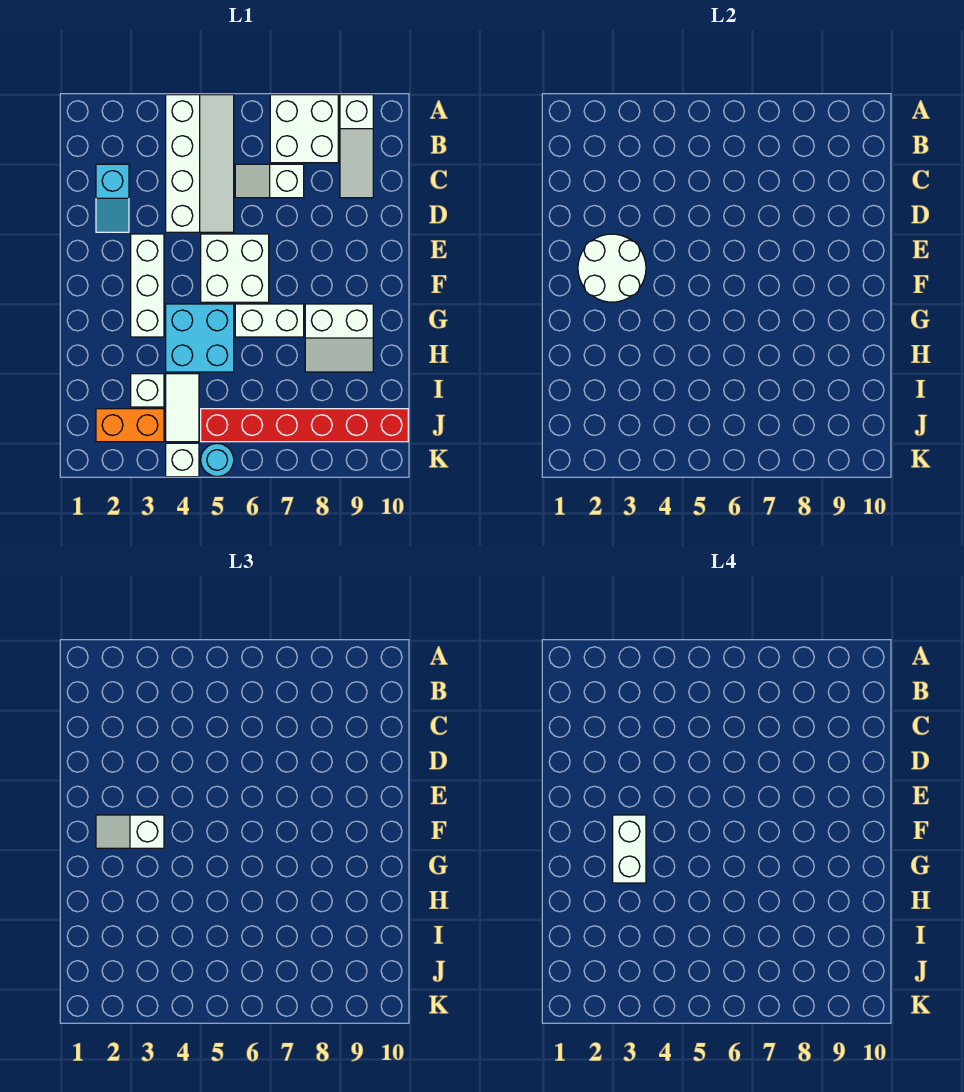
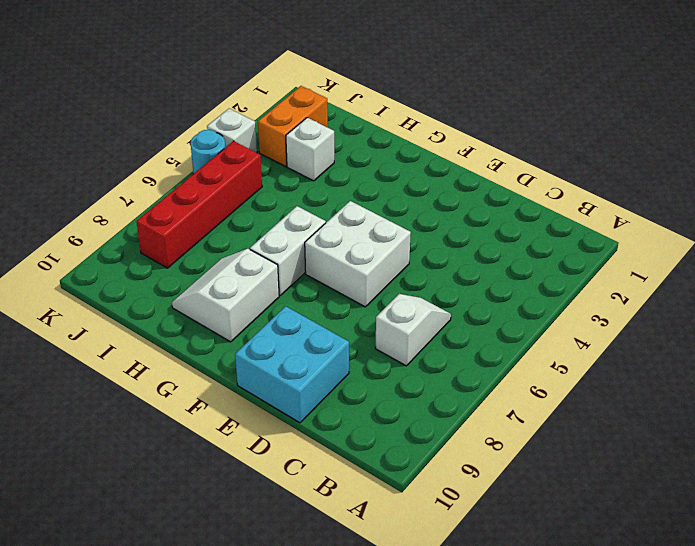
cyan 2x2 brick [235,306,349,423] -> cyan 2x2 brick moved to [166,304,234,372]
red 1x4 brick [136,141,262,268] -> red 1x6 brick [201,409,408,442]
none -> white 2x4 slope [166,95,234,232]
none -> white 2x2 brick [270,95,338,163]
none -> white 1x3 slope [340,95,373,198]

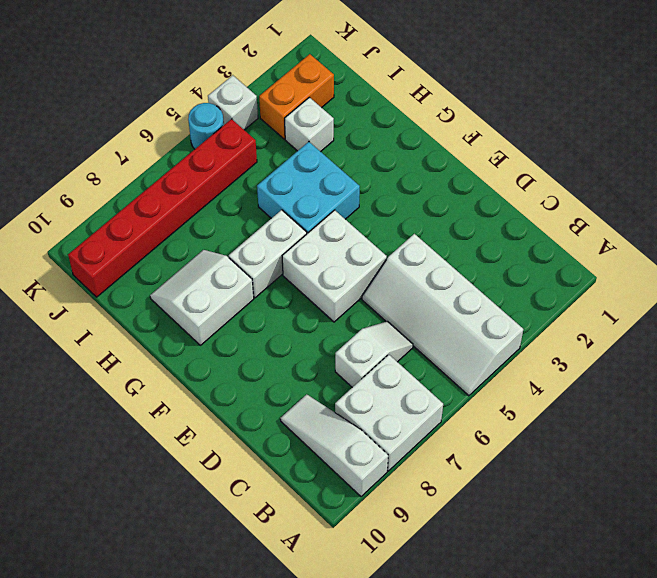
none -> cyan 1x2 slope [96,164,129,232]
none -> white 1x3 brick [131,234,164,337]
none -> white 1x2 tile [166,374,199,442]

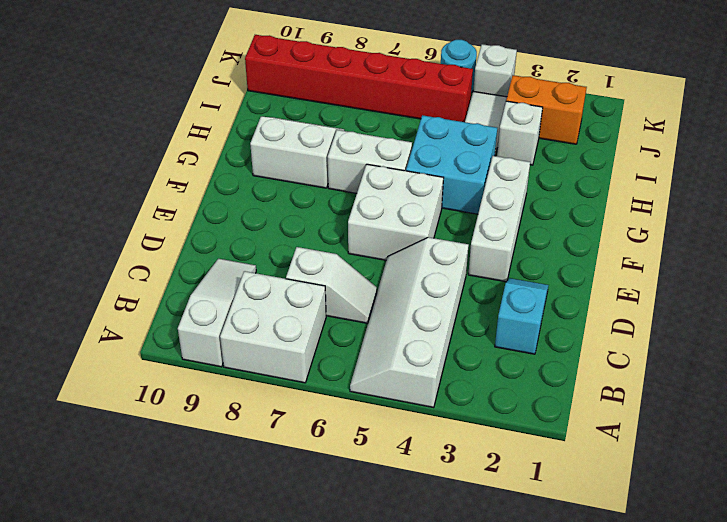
none -> white 2x2 round brick [578,234,646,302]
none -> white 1x2 slope [96,815,164,848]
none -> white 1x2 brick [613,815,646,883]

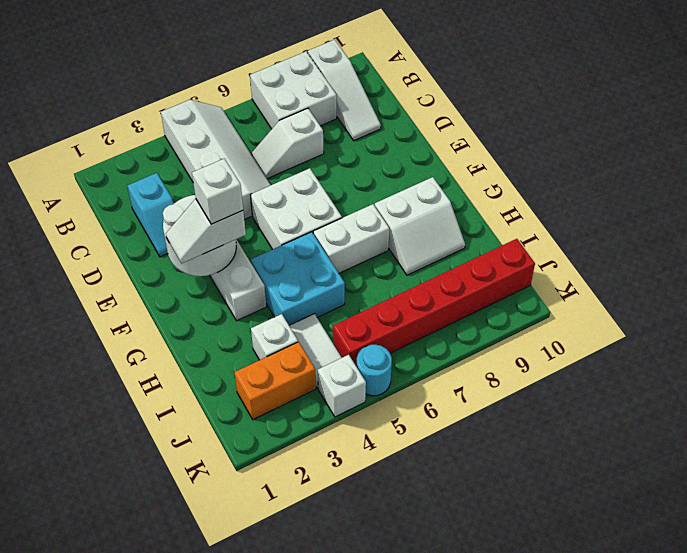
white 1x1 brick [192,158,243,224] -> white 1x2 brick [613,815,646,883]

